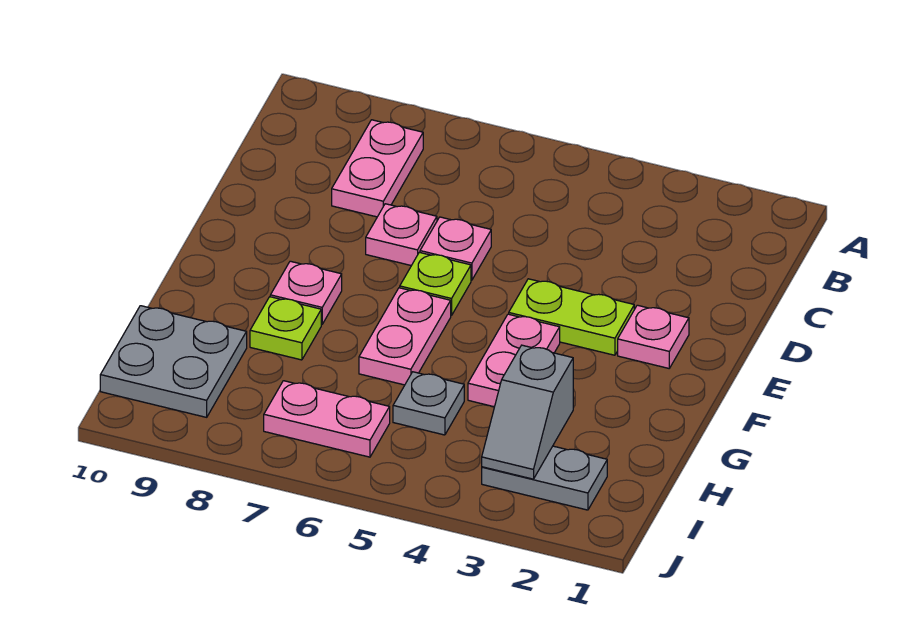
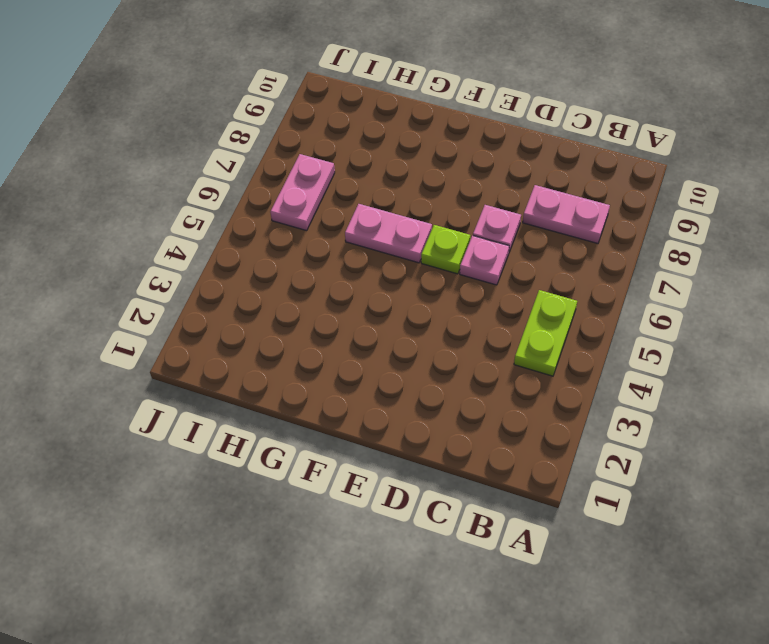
lime 1x2 plate [514,290,577,376] -> lime 1x2 plate moved to [509,279,634,355]
none -> pink 1x1 plate [618,305,689,368]
none -> pink 1x2 plate [468,314,560,407]
none -> pink 1x1 plate [270,261,342,324]

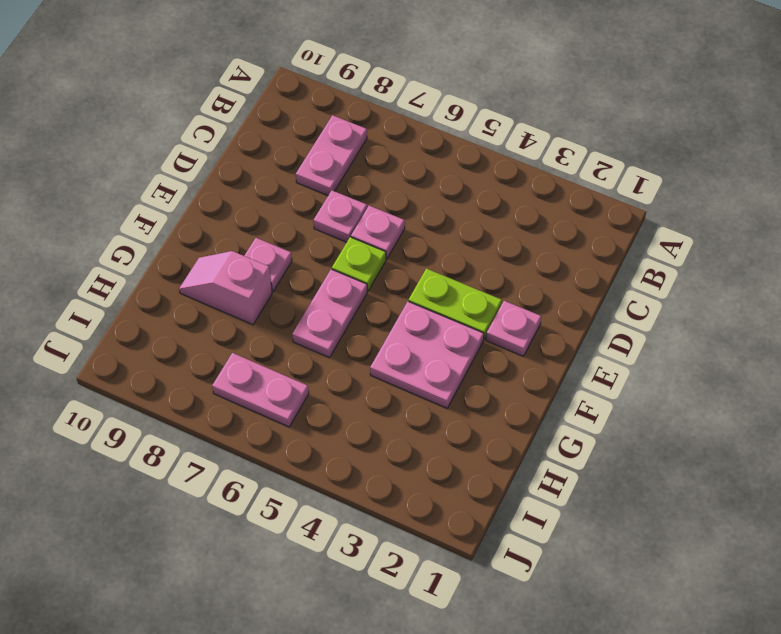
pink 2x2 plate [370,301,484,408] -> pink 1x2 plate [468,314,560,407]
pink 1x2 slope [179,251,272,325] -> lime 1x1 plate [250,297,321,360]
none -> grey 1x1 plate [393,372,464,435]
none -> grey 2x2 plate [100,306,247,417]
none -> grey 1x2 plate [482,446,607,510]

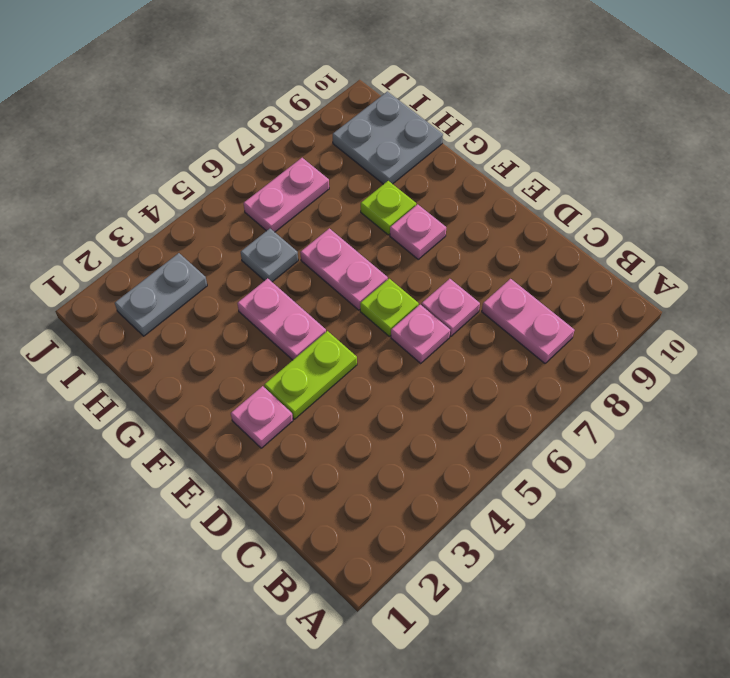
none -> grey 1x2 slope [482,345,573,479]

